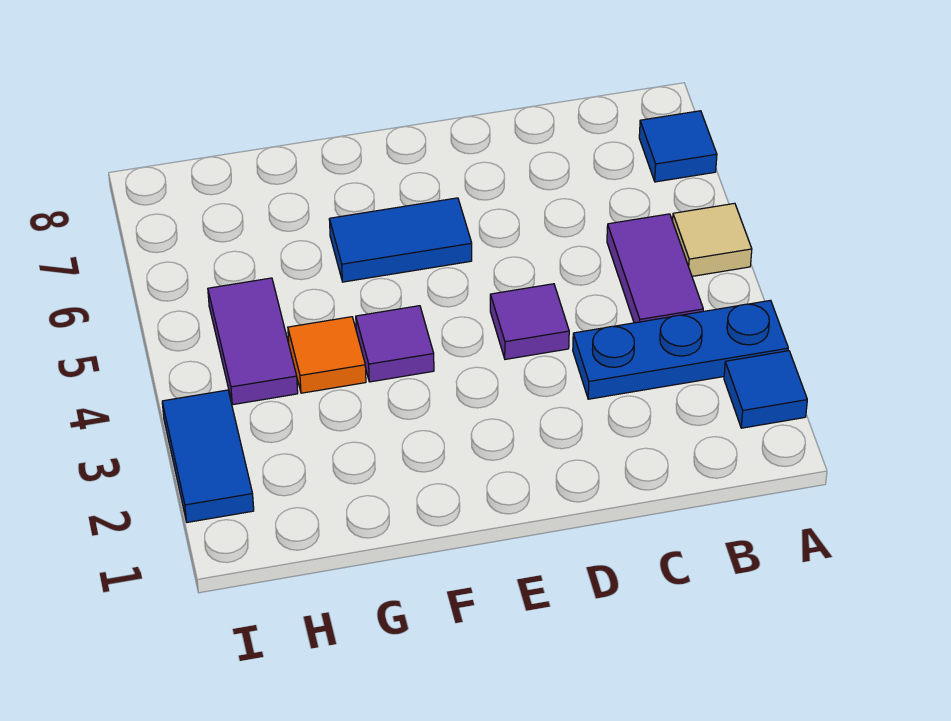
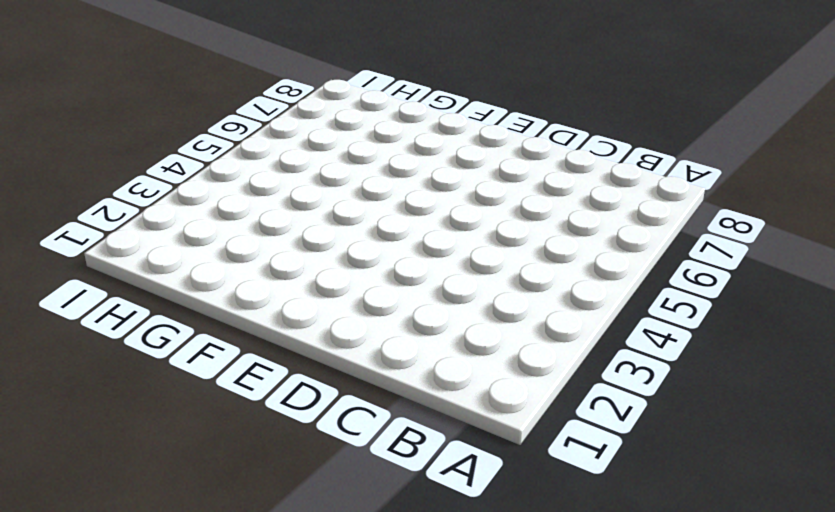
none -> blue 1x1 tile [724,351,807,428]
none -> blue 1x3 plate [573,300,788,399]

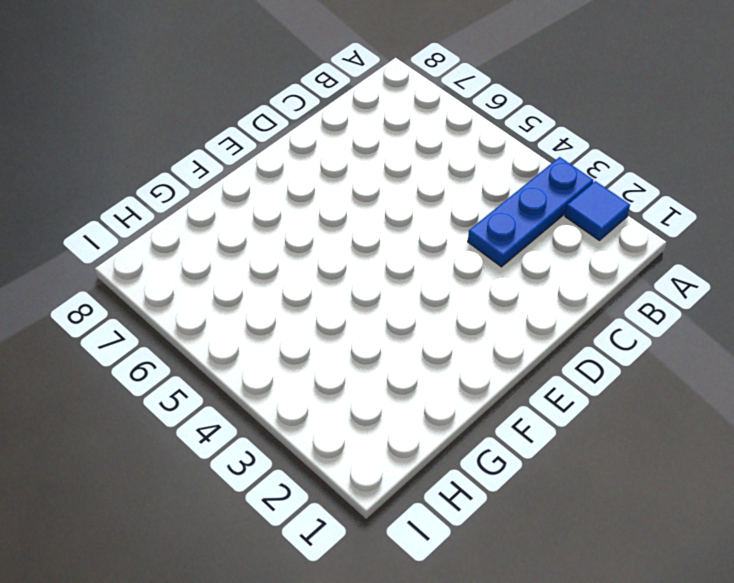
none -> tan 1x1 tile [673,203,752,276]
none -> blue 1x1 tile [639,111,717,182]

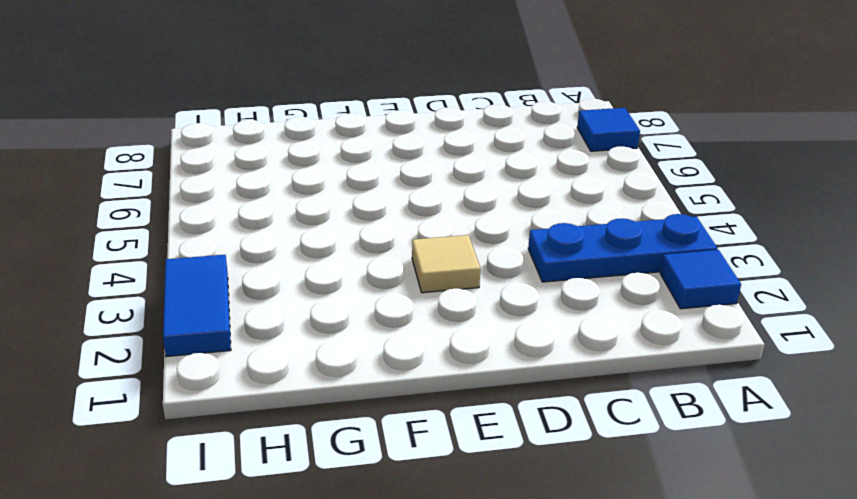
tan 1x1 tile [412,235,480,293] -> tan 1x1 tile moved to [673,203,752,276]
none -> purple 1x2 tile [607,214,703,323]
none -> purple 1x1 tile [490,284,569,359]

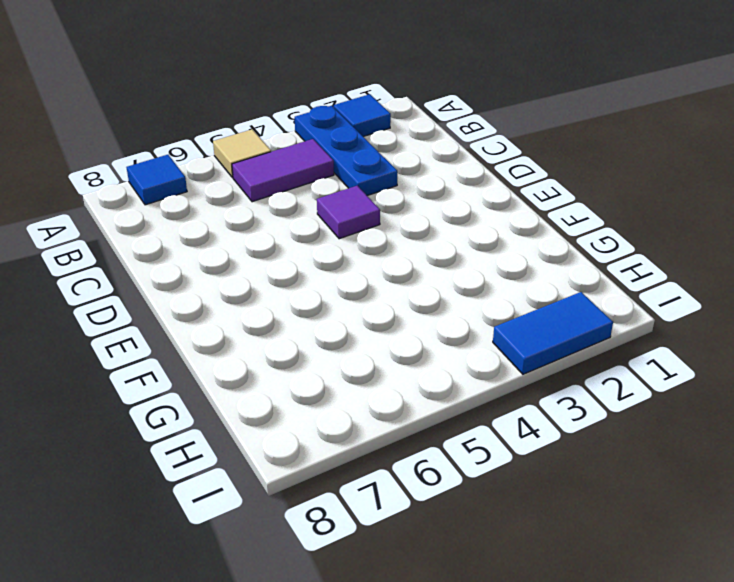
none -> blue 1x2 tile [329,198,472,282]
none -> purple 1x1 tile [356,306,434,382]

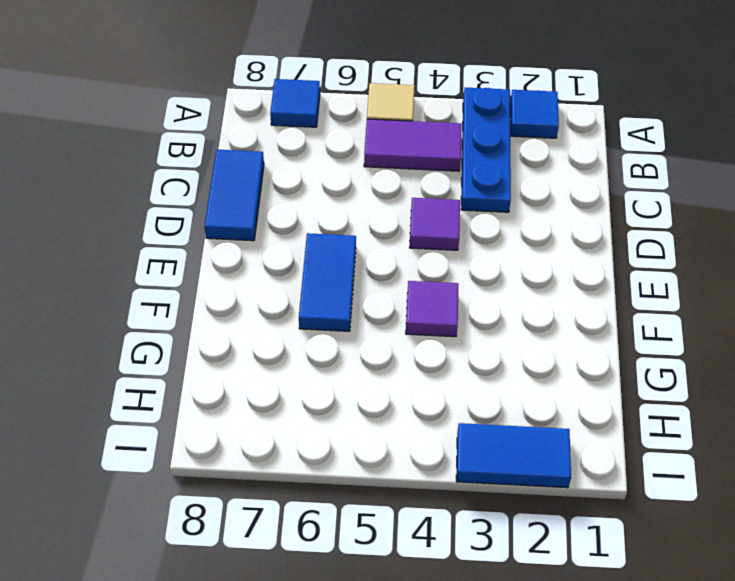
blue 1x2 tile [204,150,264,241] -> none
none -> orange 1x1 tile [288,317,366,393]
none -> purple 1x2 tile [208,278,298,405]

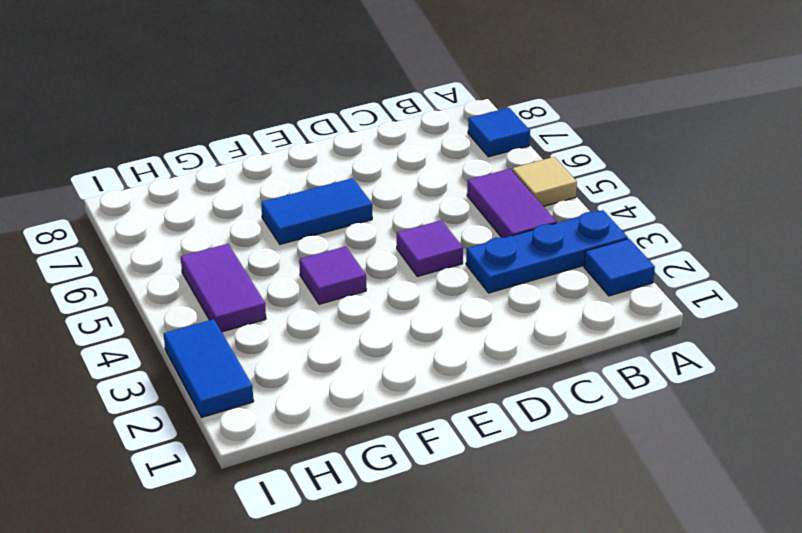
none -> orange 1x1 tile [288,317,366,393]

